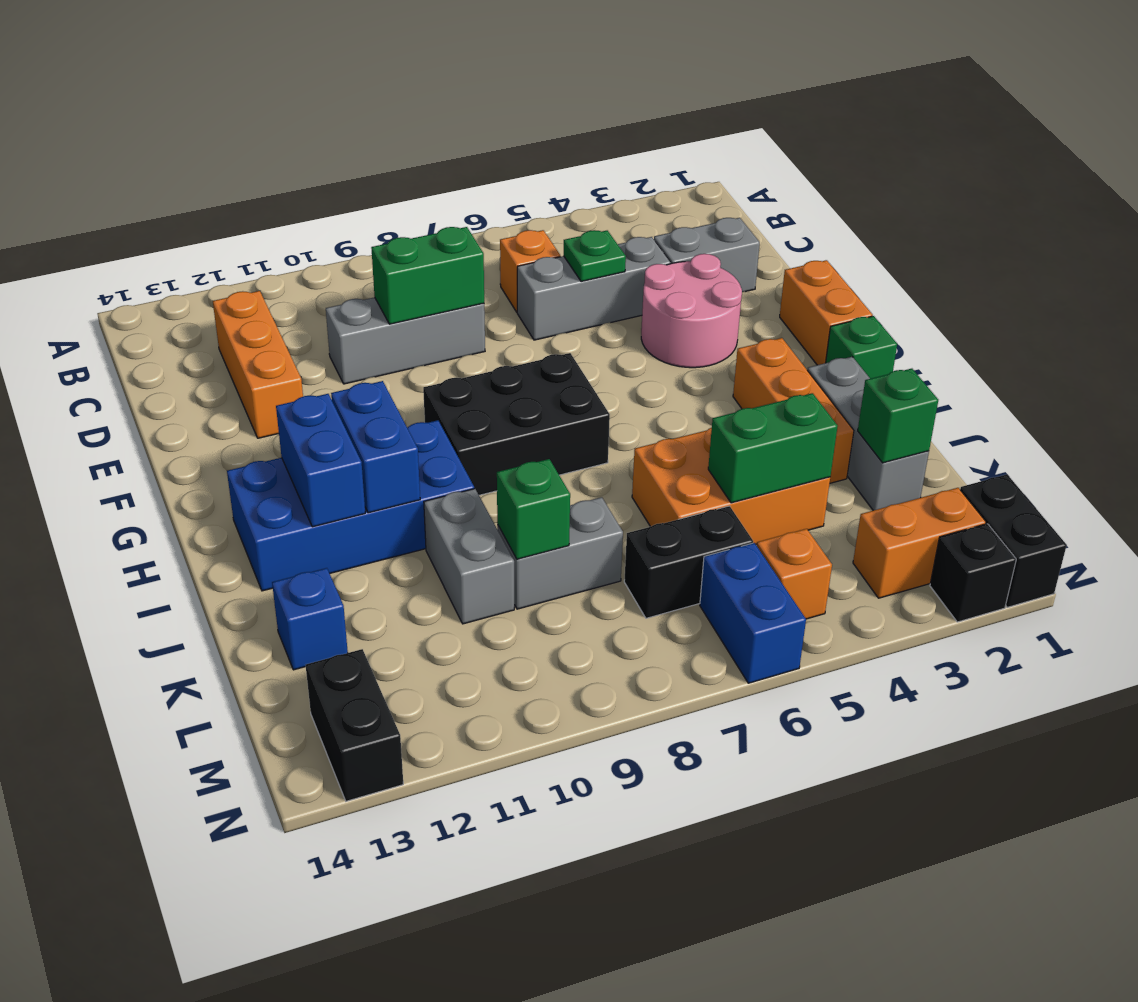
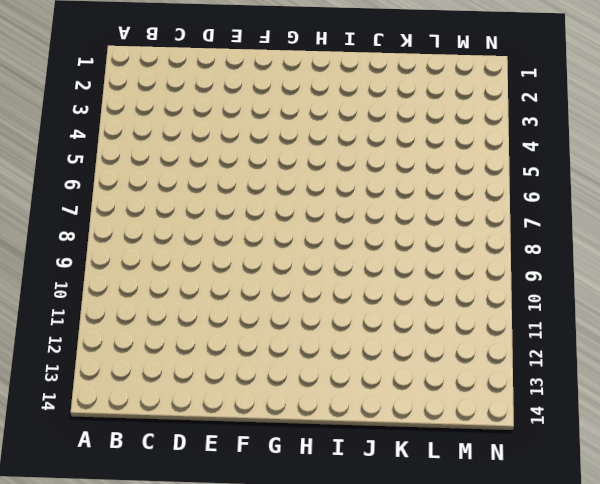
none -> orange 1x1 brick [500,230,560,312]
none -> orange 1x3 brick [213,291,303,438]
none -> grey 1x2 brick [654,218,760,292]
none -> grey 1x3 brick [517,237,671,340]

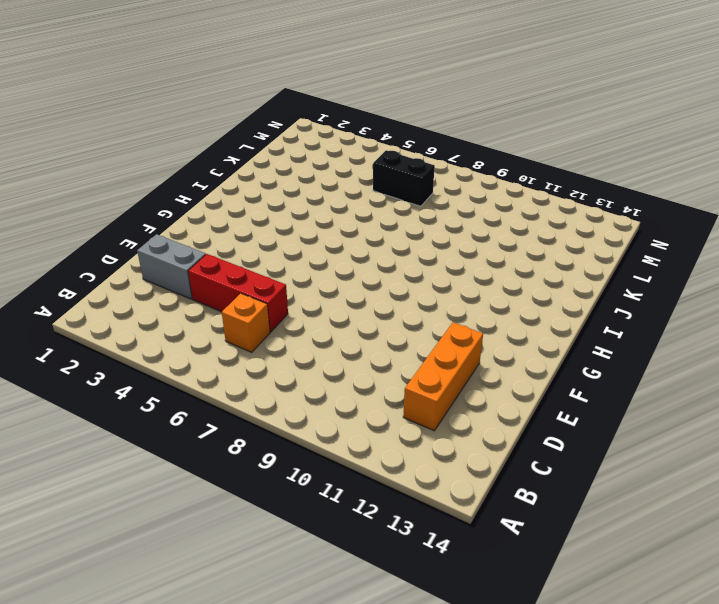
red 1x3 brick [188,254,288,332] -> grey 1x3 brick [517,237,671,340]
none -> grey 1x3 brick [326,297,485,384]
none -> pink 2x2 round brick [641,254,742,368]
none -> orange 1x2 brick [780,260,873,365]
none -> black 2x3 brick [423,353,610,495]

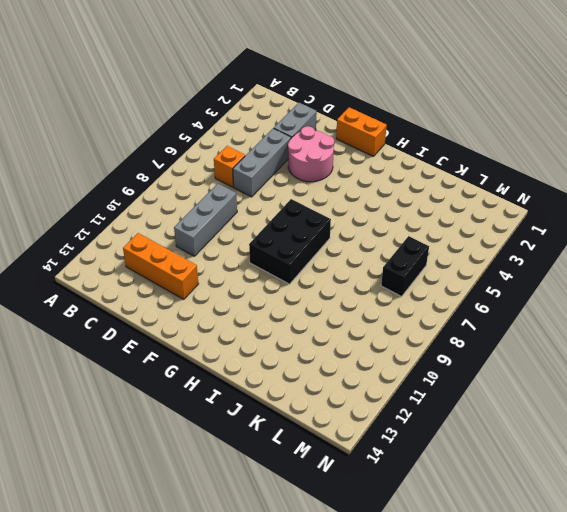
none -> green 1x1 brick [826,316,897,379]
none -> orange 1x3 brick [733,338,854,483]
none -> blue 2x4 brick [227,420,474,591]
none -> grey 1x3 brick [807,357,929,511]

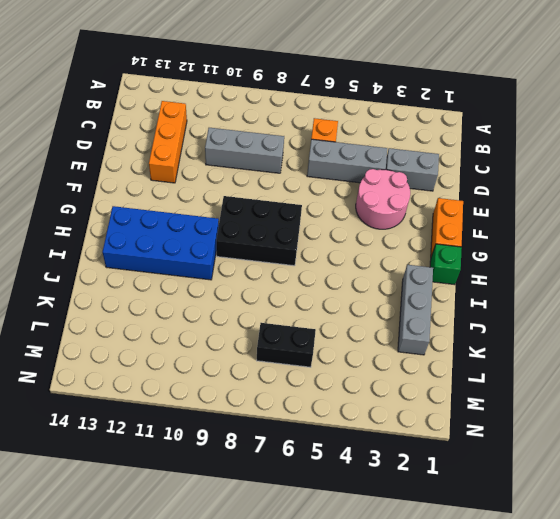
none -> orange 1x3 brick [733,338,854,483]
none -> orange 2x3 brick [632,428,830,544]
none -> grey 1x2 brick [424,489,514,624]
none -> grey 1x2 brick [497,497,623,609]

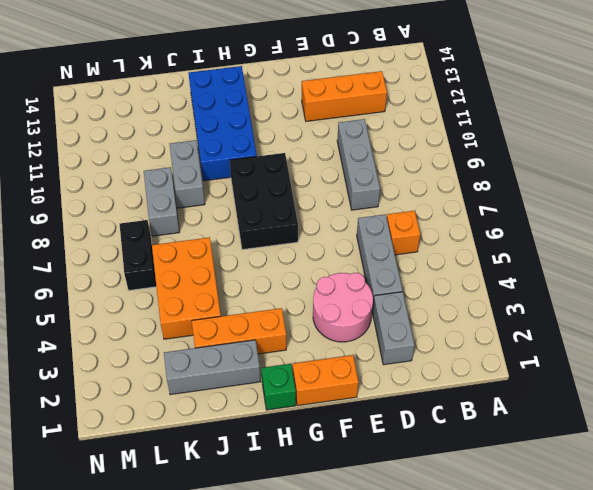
grey 1x2 brick [170,140,205,208] -> grey 1x2 brick turned to [424,489,514,624]
none -> blue 1x1 brick [272,568,348,670]
none -> black 1x2 brick [960,474,1067,607]
none -> orange 1x2 brick [853,488,986,598]
none -> orange 1x1 brick [757,529,832,619]

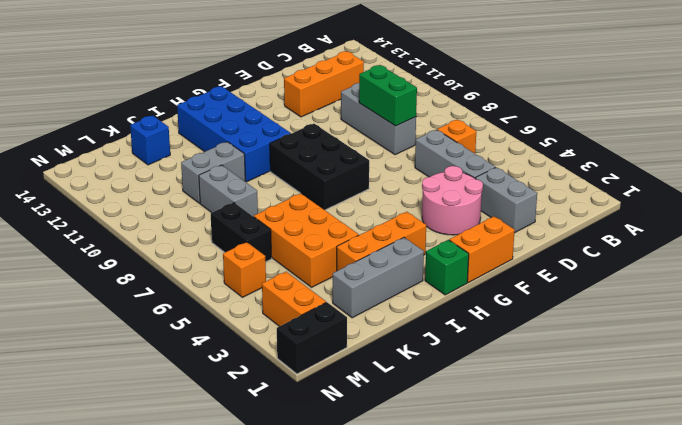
none -> blue 1x2 brick [700,543,806,683]
none -> black 1x2 brick [306,649,403,801]
none -> black 1x1 brick [930,524,1016,622]
none -> green 1x1 plate [564,230,626,282]

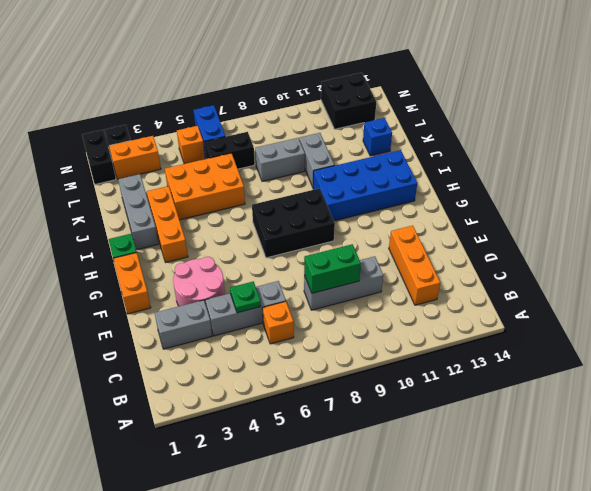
black 2x2 brick [321,73,376,129] -> black 1x2 brick [306,649,403,801]
none -> blue 1x2 brick [331,381,420,513]
none -> blue 1x2 brick [276,394,365,527]
none -> green 1x1 brick [858,369,938,463]
none -> green 1x2 brick [708,393,838,503]

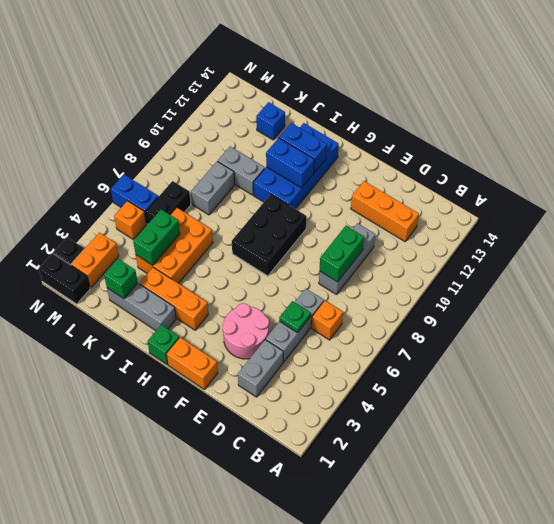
none -> black 1x2 brick [306,649,403,801]
none -> green 1x1 brick [497,459,570,559]

